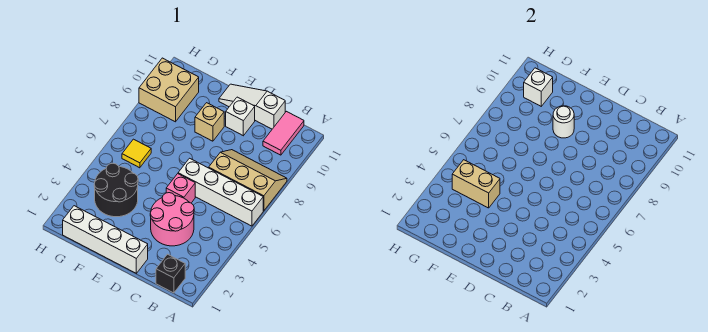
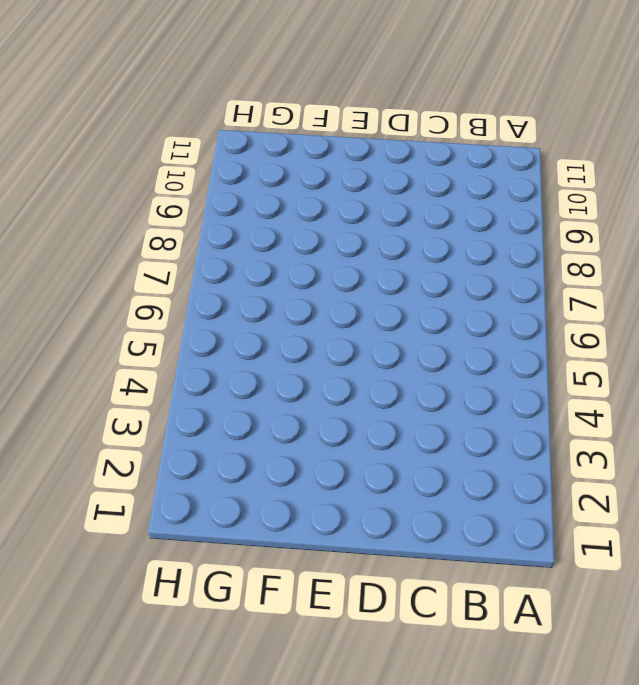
none -> white 1x4 brick [178,158,263,226]
none -> tan 2x3 slope [209,150,287,211]
none -> black 1x1 brick [156,254,185,293]

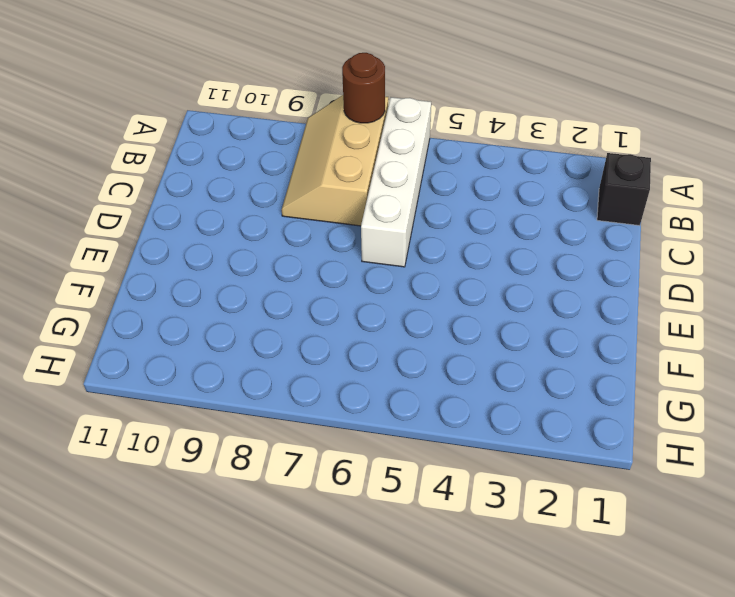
brown 1x1 round brick [342,53,385,123] -> none
none -> pink 1x2 tile [263,111,304,155]
none -> pink 2x2 round brick [150,193,194,246]
none -> white 1x3 slope [219,84,285,129]

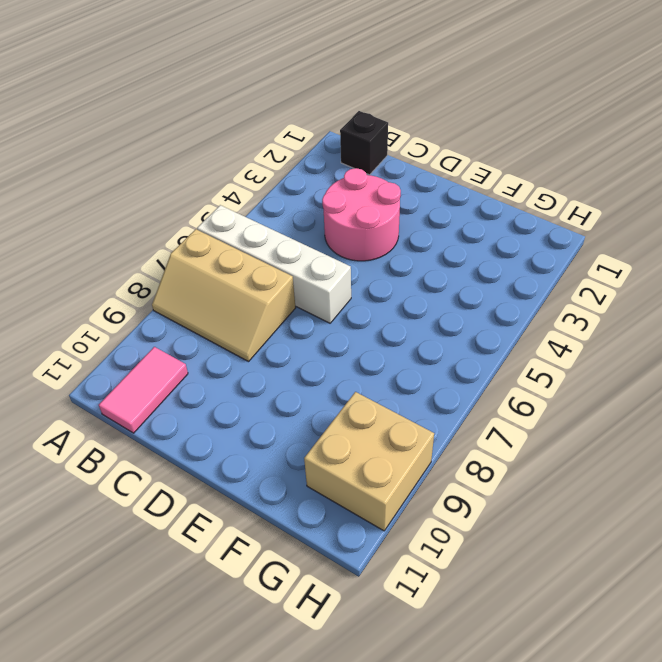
none -> white 1x3 slope [219,84,285,129]
none -> white 1x4 brick [63,206,148,273]
none -> pink 1x1 brick [166,174,195,203]

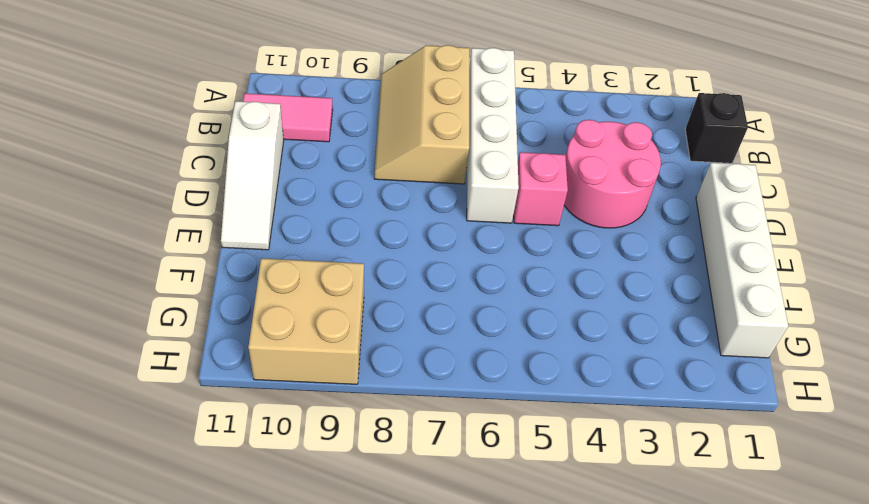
none -> white 1x1 brick [226,97,255,136]
none -> tan 1x1 brick [195,103,224,141]
none -> black 2x2 round brick [94,163,138,217]

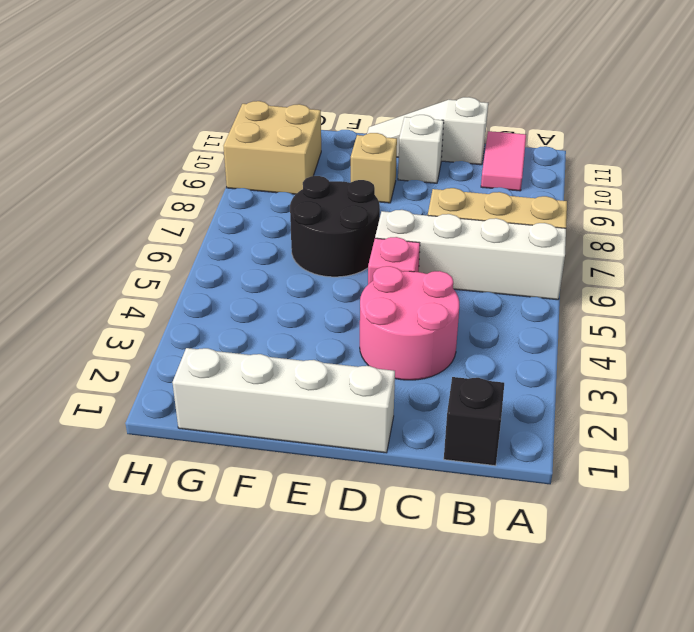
black 2x2 round brick [290,176,380,277] -> black 2x2 round brick moved to [94,163,138,217]
none -> yellow 1x1 tile [122,139,151,168]
none -> white 1x1 round brick [553,106,574,138]
none -> tan 1x2 brick [452,160,500,208]

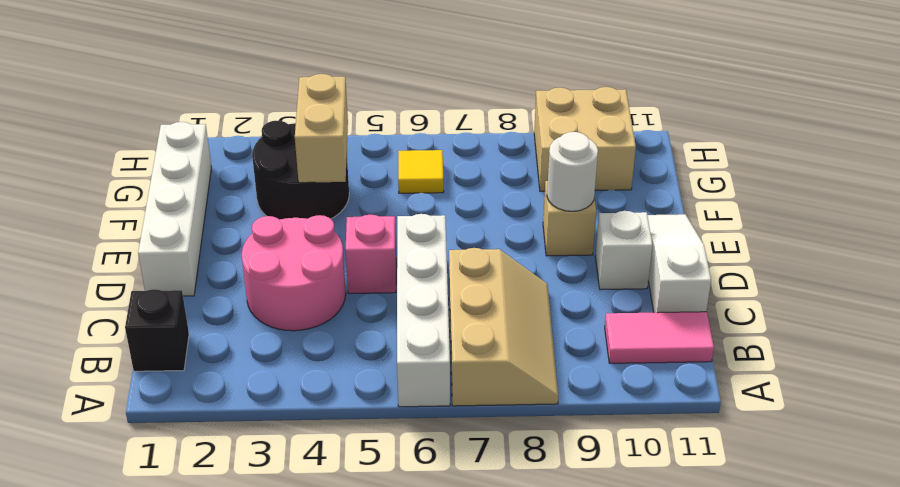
none -> white 1x1 brick [524,68,553,106]

